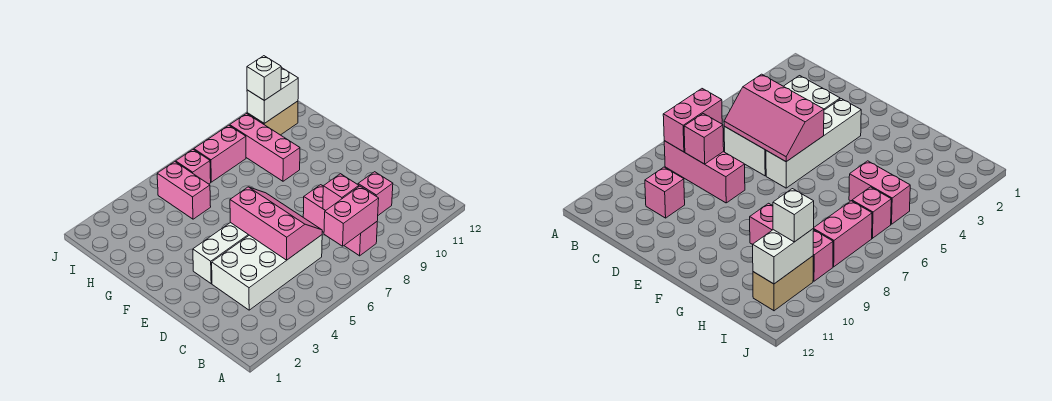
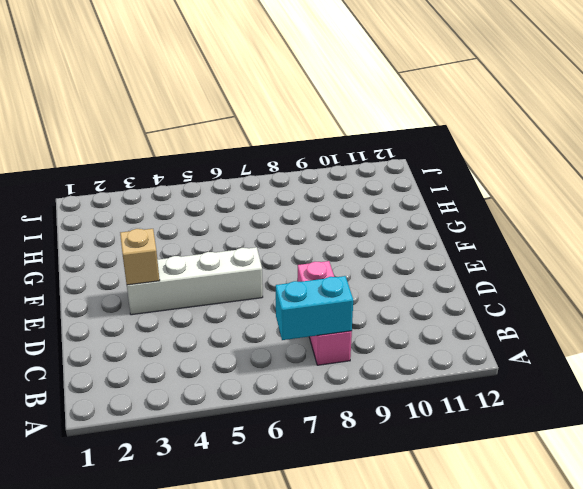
cyan 1x2 brick [276,276,353,340] -> pink 1x2 brick [324,186,379,246]
tan 1x1 brick [120,229,160,285] -> none
none -> white 2x4 brick [212,235,322,310]
none -> pink 1x1 brick [358,172,393,215]
none -> pink 1x3 brick [230,114,300,181]

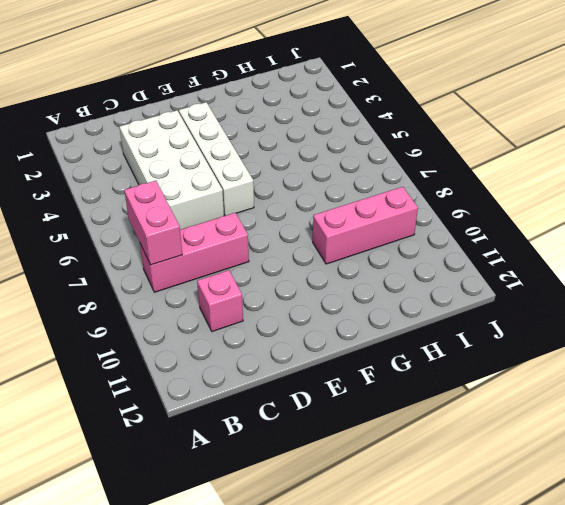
none -> pink 1x2 brick [157,162,211,219]
none -> pink 1x1 brick [176,150,211,184]
none -> pink 1x2 brick [194,125,246,182]

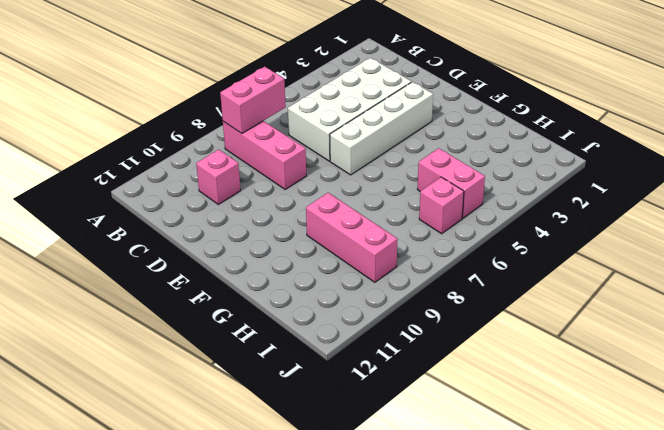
none -> pink 1x2 brick [194,125,246,182]
none -> tan 1x2 brick [247,101,298,135]
none -> pink 2x3 slope [230,187,322,260]

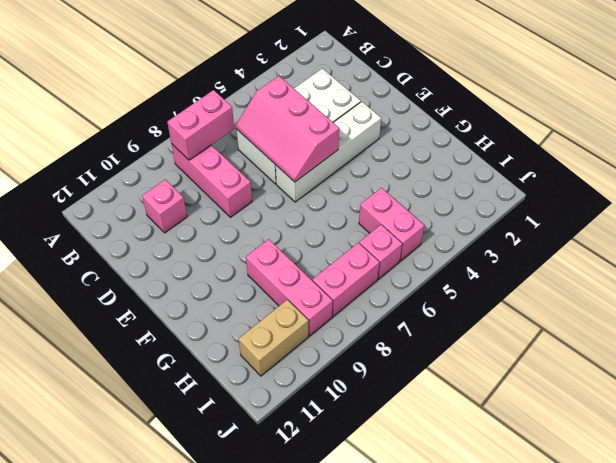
none -> pink 1x1 brick [323,174,359,211]
none -> white 1x2 brick [247,68,298,123]
none -> white 1x1 brick [247,56,281,100]

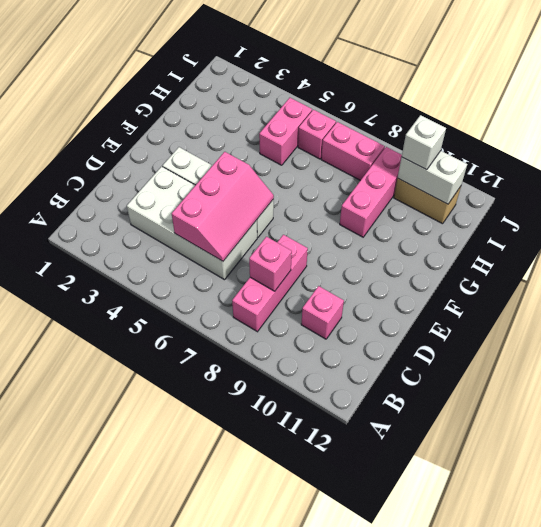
none -> pink 1x2 brick [324,186,379,246]

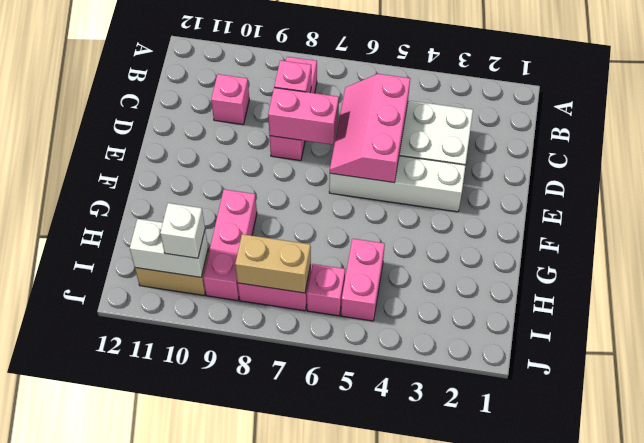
pink 1x2 brick [268,88,339,145] -> pink 1x2 brick moved to [324,186,379,246]
tan 1x2 brick [235,234,311,293] -> none

